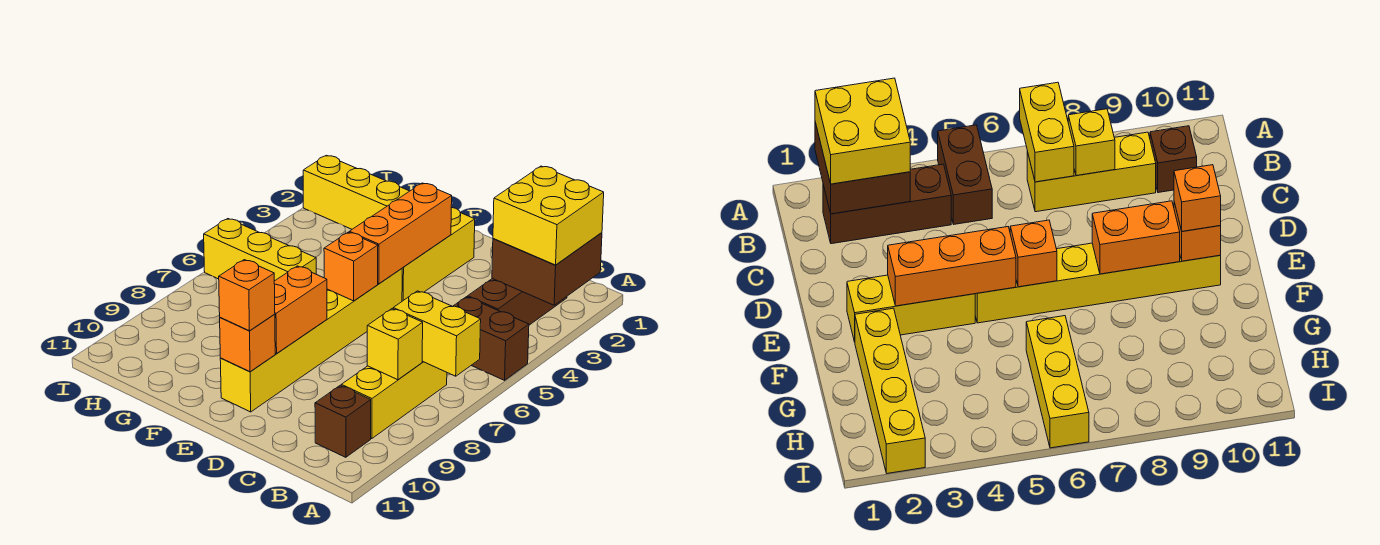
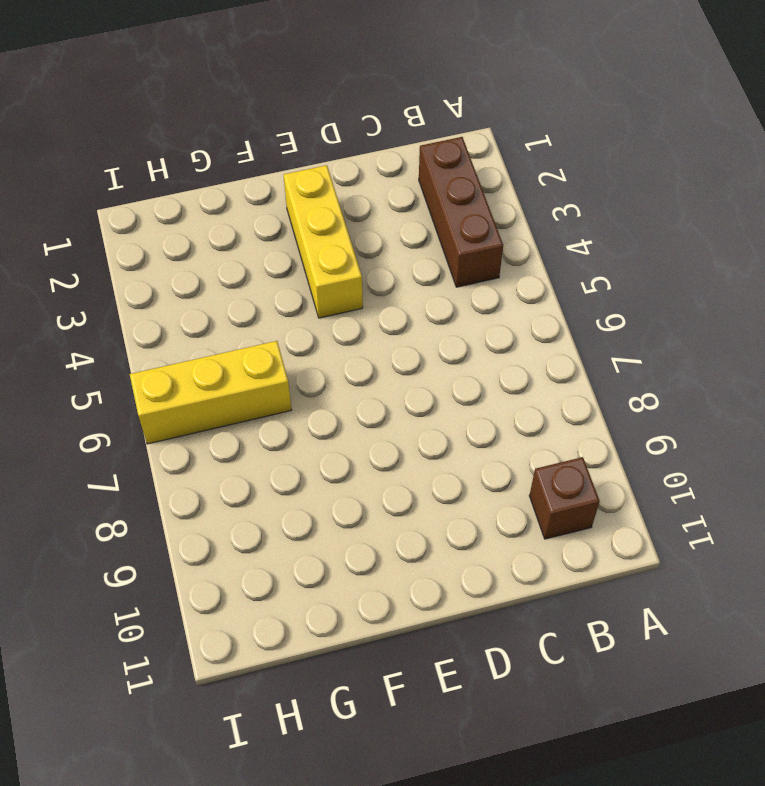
none -> brown 1x2 brick [453,297,529,380]
none -> yellow 1x3 brick [341,361,447,439]
none -> yellow 1x6 brick [220,268,402,412]

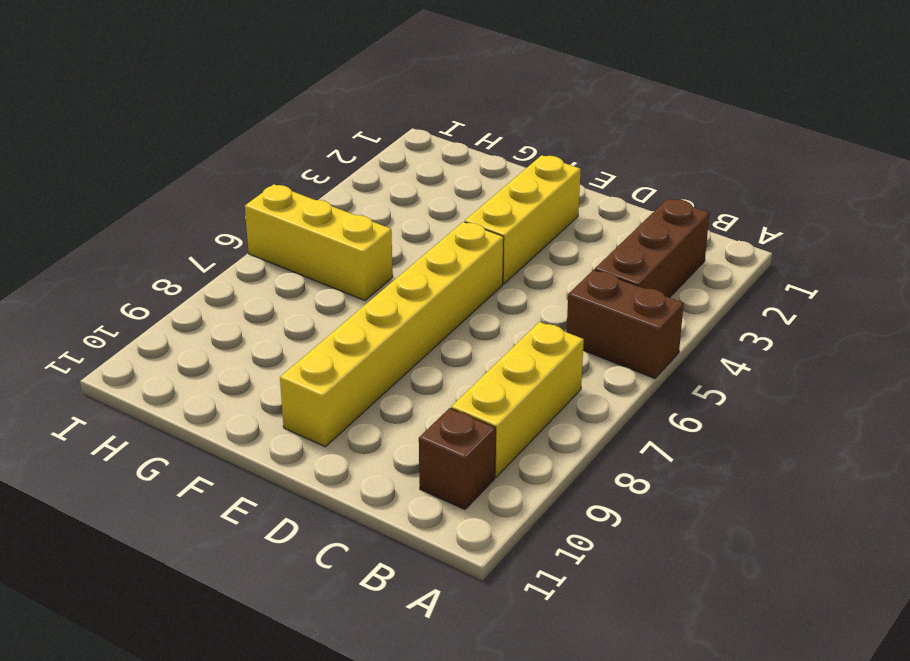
none -> yellow 1x4 brick [303,155,409,229]
none -> brown 2x2 brick [492,233,602,305]
none -> yellow 1x2 brick [393,291,481,376]

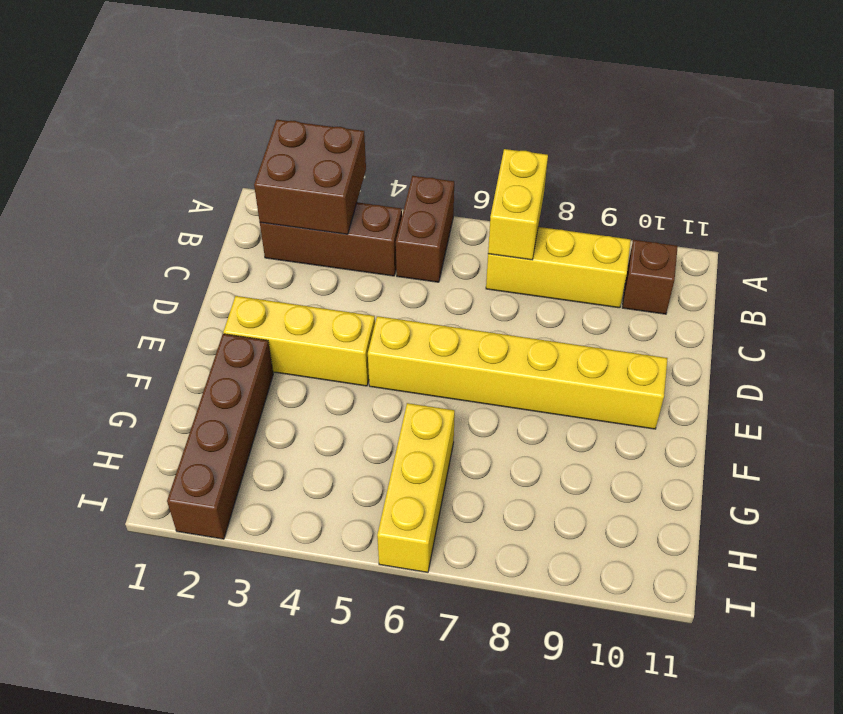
brown 1x4 brick [167,334,273,539] -> yellow 1x4 brick [303,155,409,229]
none -> yellow 1x1 brick [367,309,423,380]
none -> orange 1x3 brick [349,183,452,284]
none -> orange 1x1 brick [324,232,378,301]

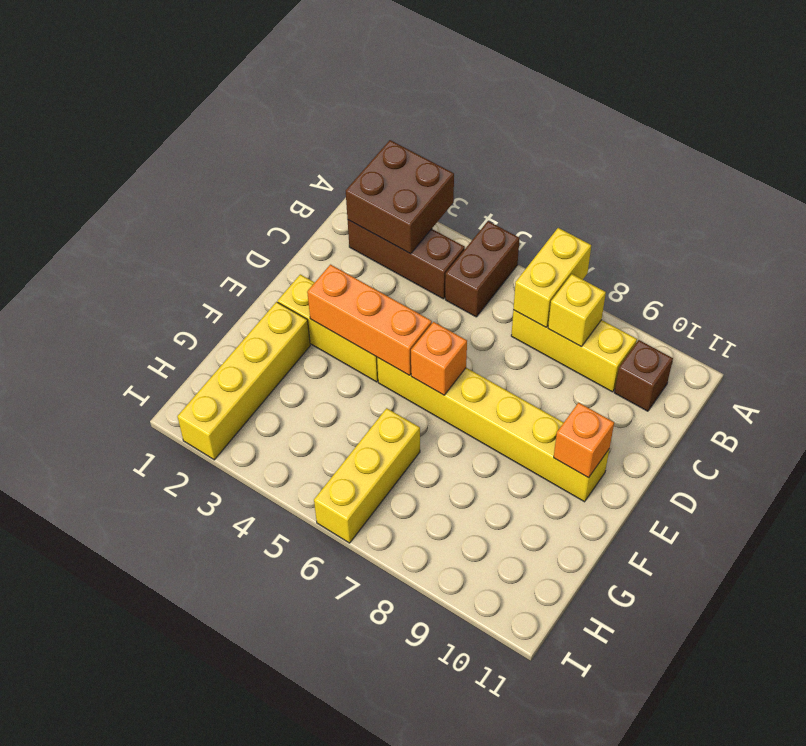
none -> orange 1x2 brick [274,266,327,354]
none -> yellow 2x2 brick [493,166,604,265]
none -> orange 1x1 brick [219,260,275,331]

